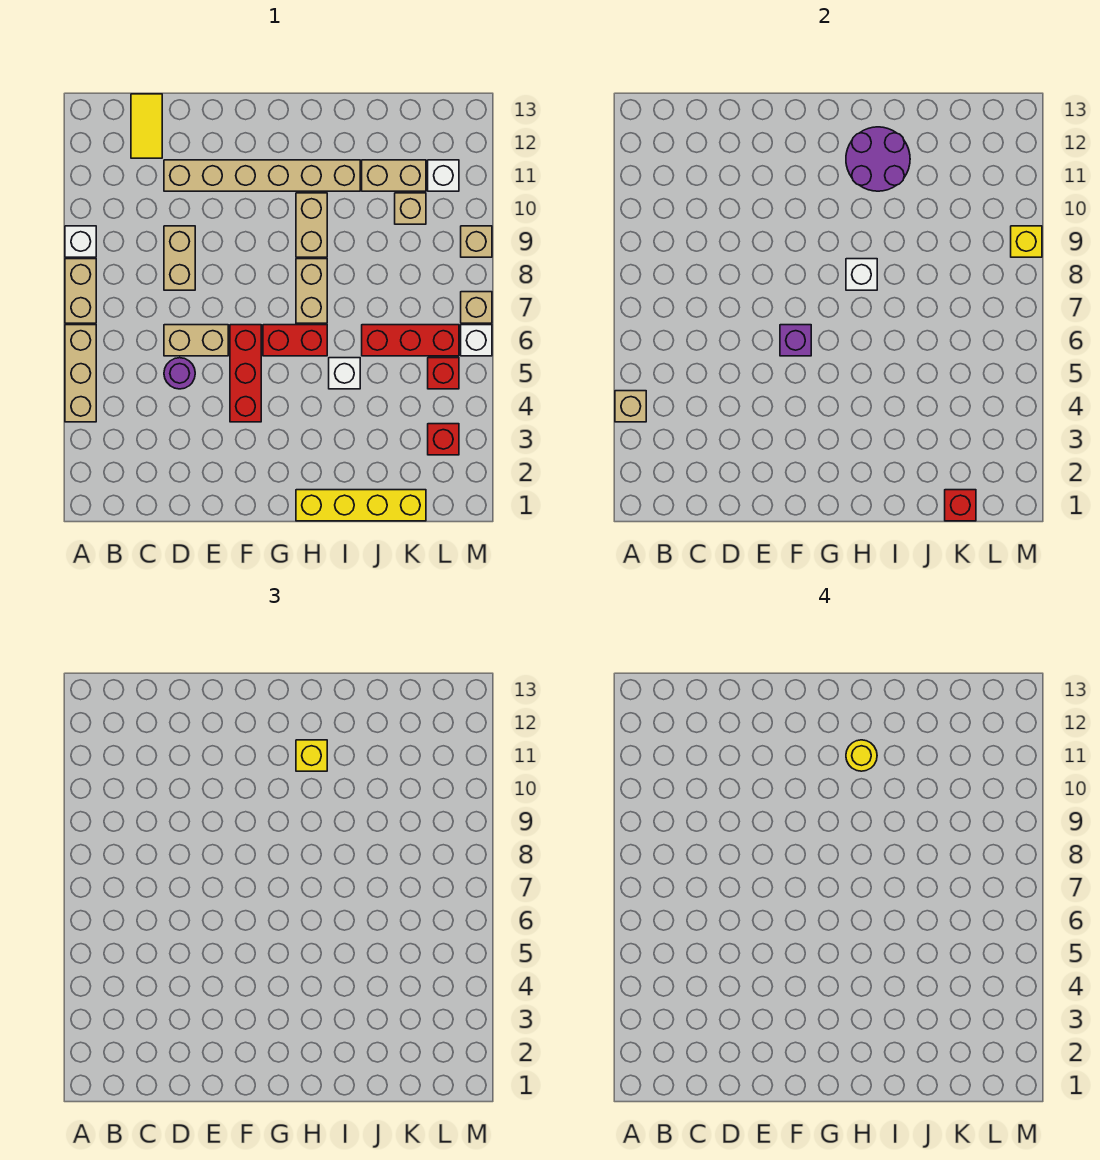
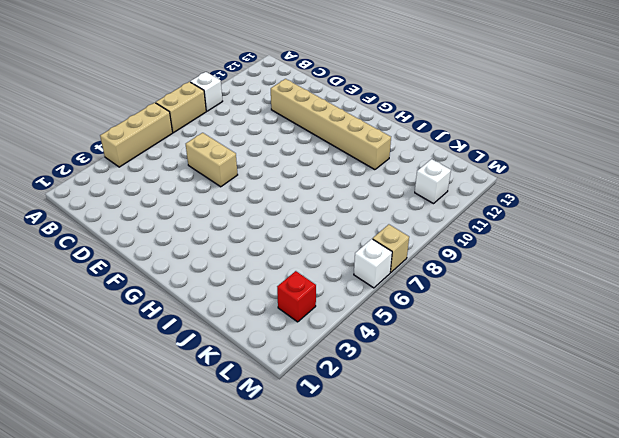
none -> yellow 1x2 tile [131,94,162,158]
none -> purple 1x1 round brick [164,358,195,389]
none -> tan 1x2 brick [164,226,195,290]
none -> red 1x3 brick [230,325,261,422]

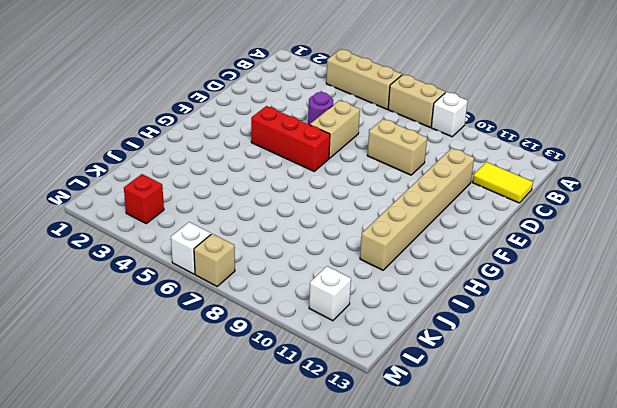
none -> red 1x2 brick [263,325,327,356]
none -> yellow 1x4 brick [296,490,426,521]
none -> tan 1x2 brick [296,259,327,323]
none -> tan 1x2 brick [296,193,327,257]

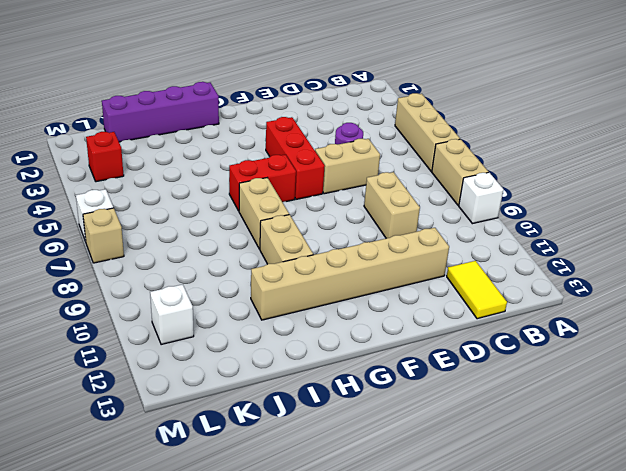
purple 1x4 brick [102,82,219,142] -> yellow 1x4 brick [296,490,426,521]
none -> white 1x1 brick [329,358,360,389]
none -> red 1x3 brick [362,325,459,356]
none -> tan 1x2 brick [362,160,426,191]
none -> tan 1x1 brick [395,193,426,224]

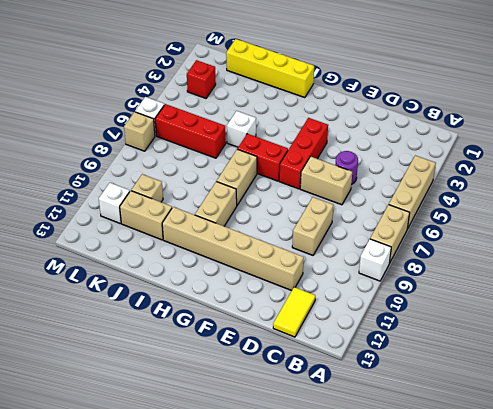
none -> red 1x1 brick [428,358,459,389]
none -> tan 1x1 brick [461,226,492,257]
none -> tan 1x1 brick [615,391,646,422]
none -> purple 1x1 brick [780,325,811,356]

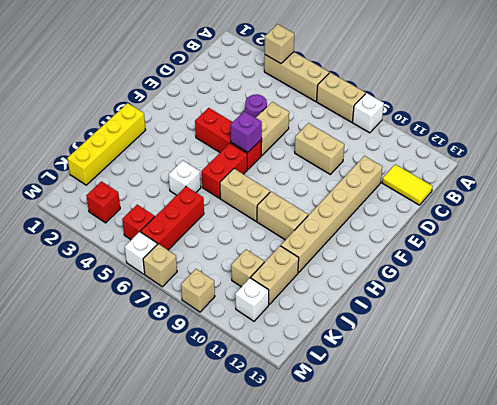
none -> white 1x1 brick [846,259,877,290]
none -> purple 2x2 round brick [846,127,910,191]
none -> red 1x1 brick [945,490,976,521]
none -> yellow 1x1 brick [1011,226,1042,257]

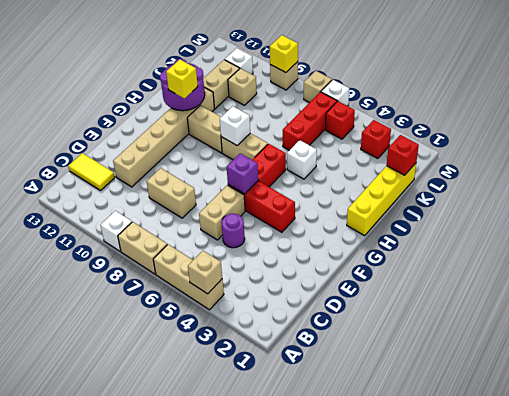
none -> yellow 1x1 round brick [846,740,877,771]

